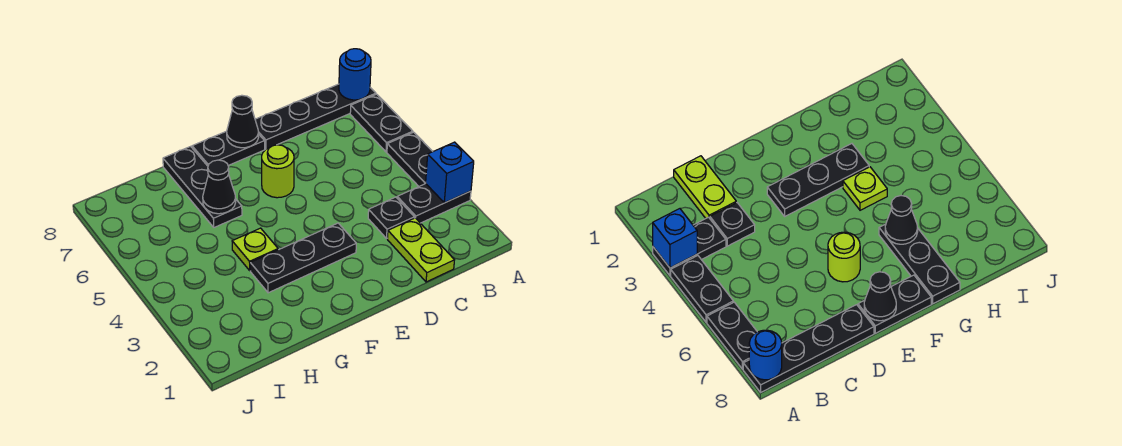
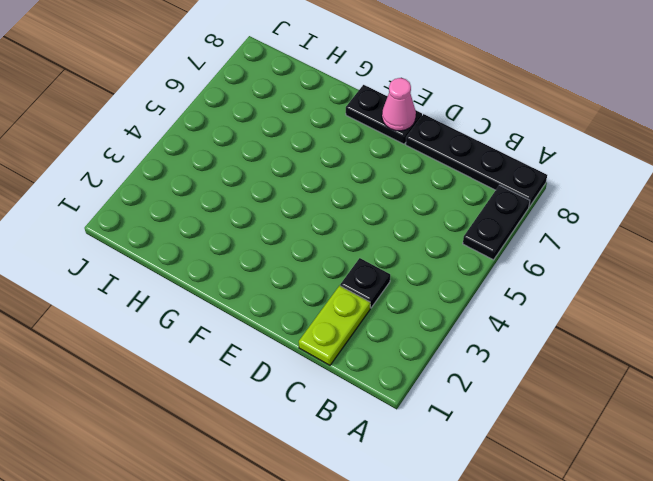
pink 1x1 cone [382,78,416,131] -> black 1x1 cone [227,95,259,148]
none -> black 1x2 plate [397,184,471,223]
none -> black 1x2 plate [387,132,433,186]
none -> black 1x3 plate [250,223,356,293]

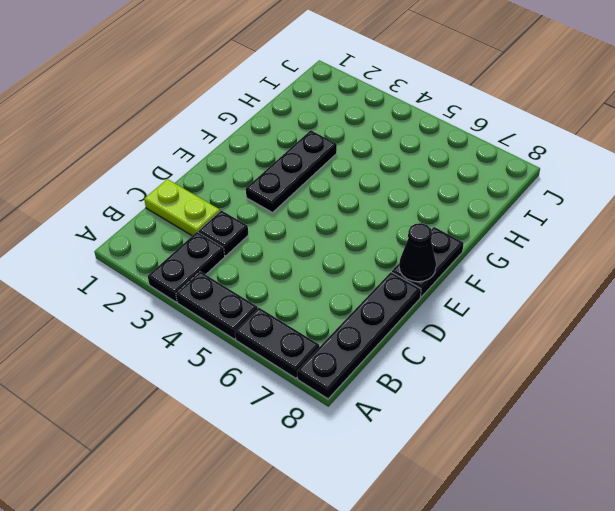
none -> lime 1x1 round brick [262,145,294,198]
none -> lime 1x1 plate [232,228,278,270]
none -> black 1x3 plate [163,147,242,227]

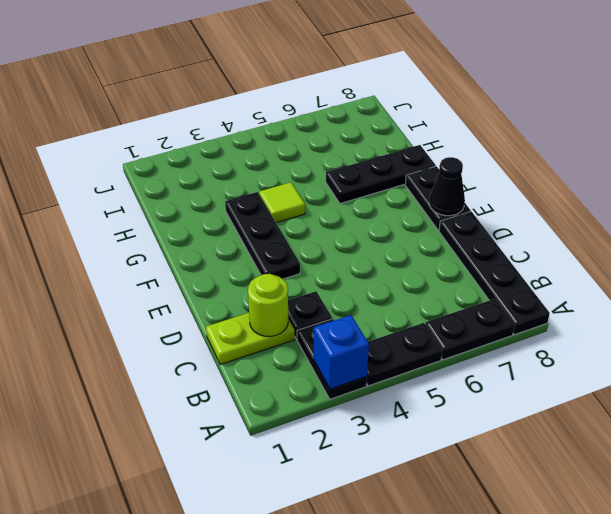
lime 1x1 round brick [248,274,288,336] -> lime 1x1 round brick moved to [262,145,294,198]
lime 1x1 tile [259,182,305,223] -> lime 1x1 plate [232,228,278,270]
none -> blue 1x1 round brick [339,49,371,100]
none -> black 1x1 cone [203,160,236,214]

